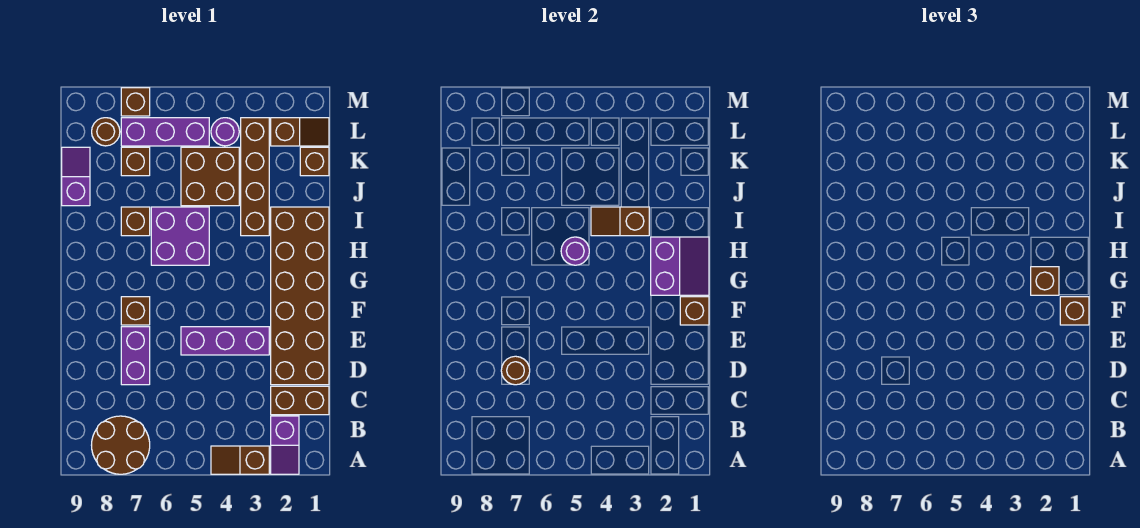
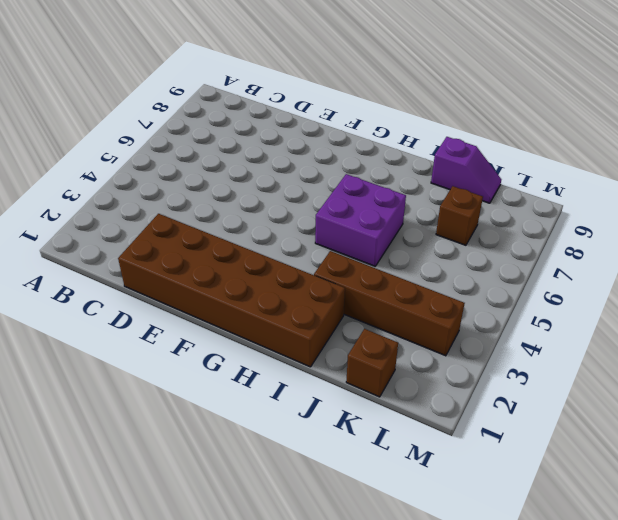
none -> purple 1x2 slope [271,416,299,474]
none -> brown 1x2 slope [211,446,269,474]
none -> brown 2x2 round brick [92,416,150,474]

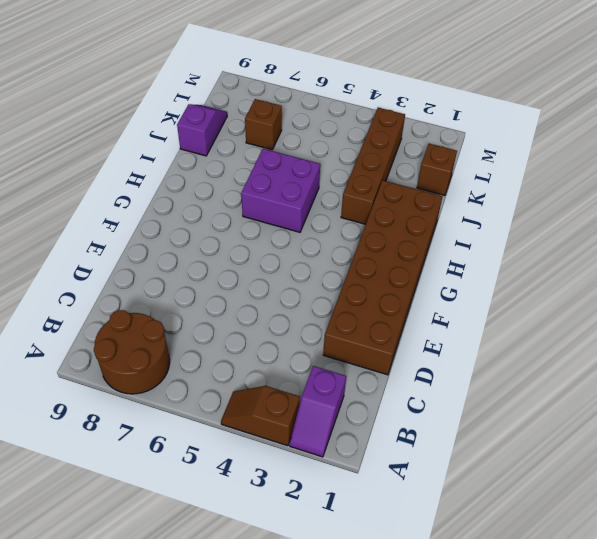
none -> brown 1x2 brick [271,386,329,415]
none -> purple 1x2 brick [121,327,150,385]
none -> purple 1x3 brick [181,327,269,355]

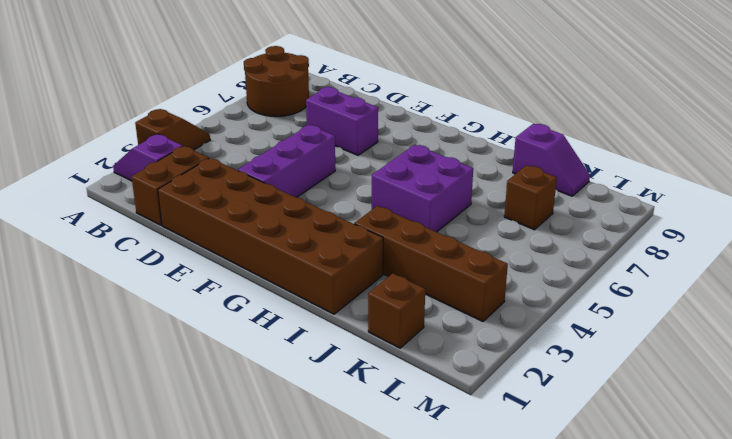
none -> brown 1x1 brick [121,297,150,325]
none -> brown 1x1 brick [121,207,150,236]
none -> brown 2x2 brick [181,147,239,206]

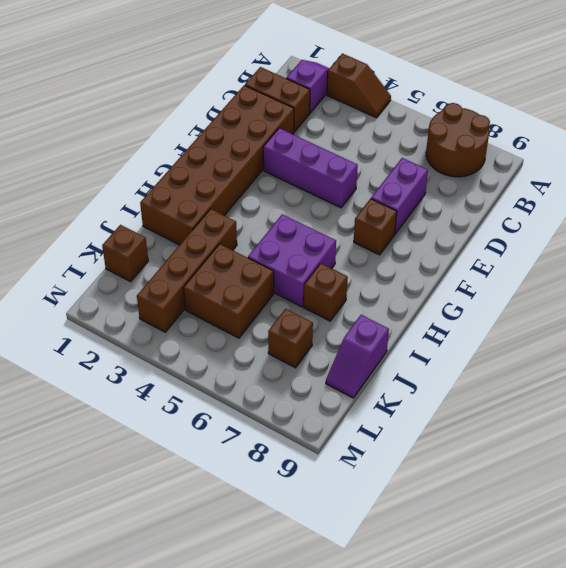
none -> brown 1x2 slope [271,118,329,146]
none -> purple 1x1 round brick [211,118,239,146]
none -> purple 1x3 brick [121,118,209,146]

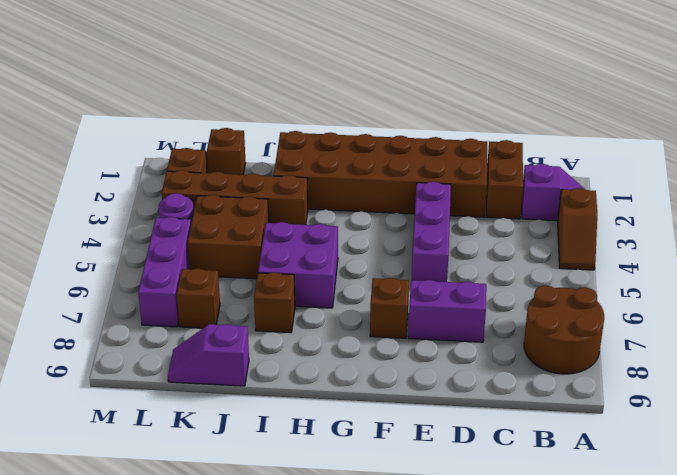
none -> brown 1x1 round brick [92,118,120,146]
none -> brown 1x1 brick [121,88,150,116]
none -> brown 1x1 round brick [501,356,530,385]

